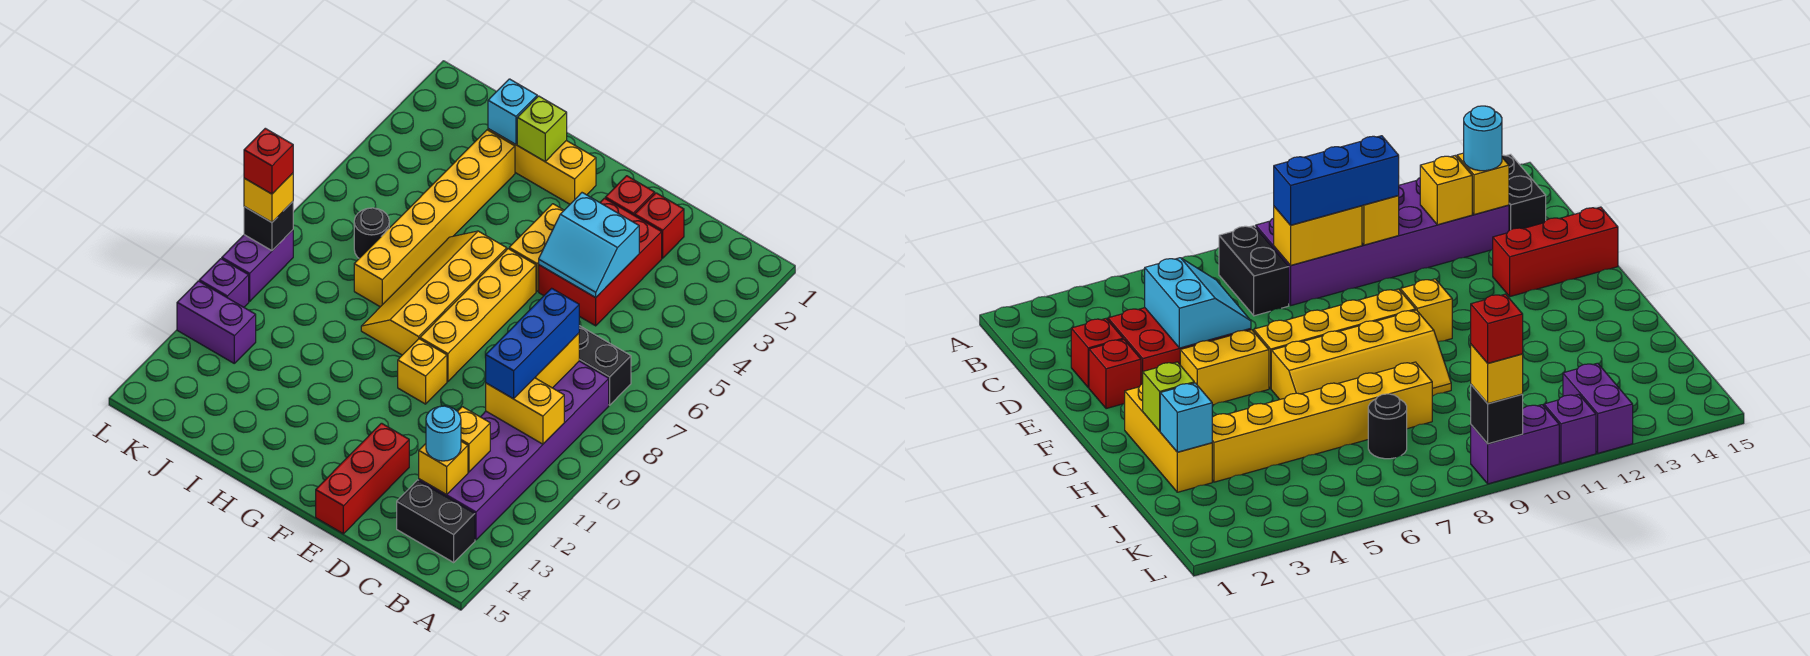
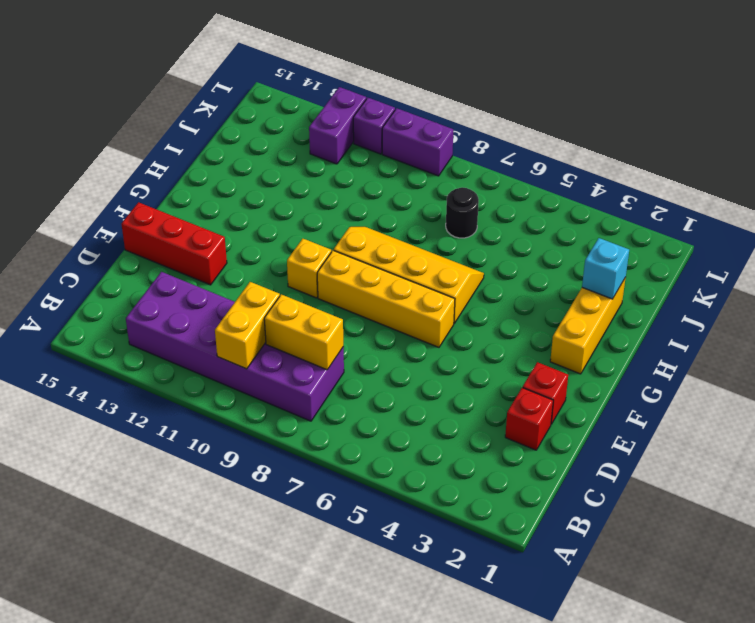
none -> black 1x2 brick [579,326,631,405]
none -> black 1x2 brick [397,480,475,562]
none -> red 2x3 brick [539,198,662,326]

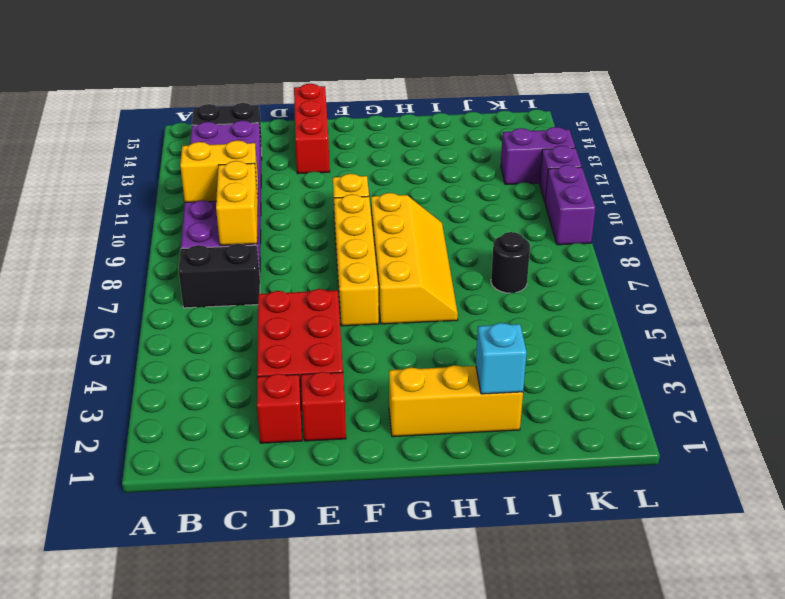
none -> yellow 1x2 brick [509,204,564,291]
none -> yellow 1x6 brick [354,130,515,307]
none -> yellow 1x1 brick [457,407,490,472]

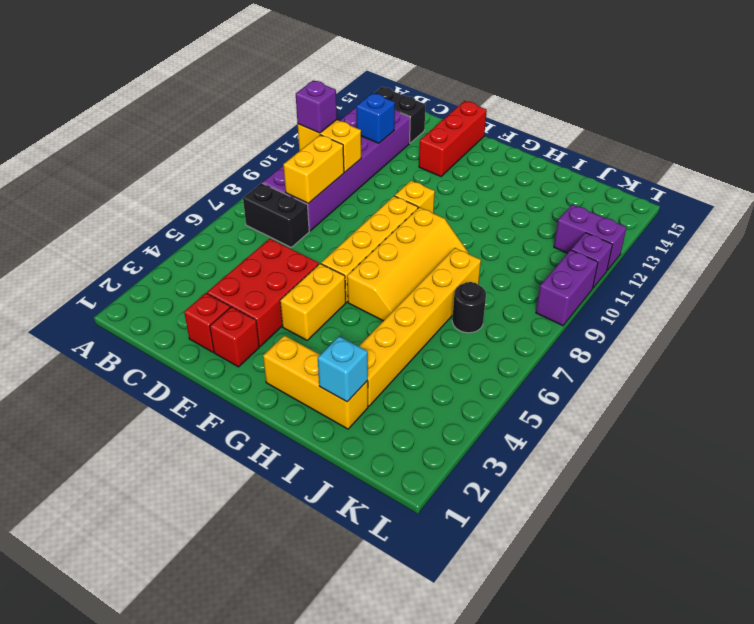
purple 1x1 brick [296,80,337,133] -> none
blue 1x1 brick [356,93,395,143] -> yellow 1x1 brick [457,407,490,472]
none -> yellow 1x1 brick [419,442,468,495]
none -> cyan 2x2 slope [539,193,639,298]
none -> lime 1x1 brick [517,96,567,161]

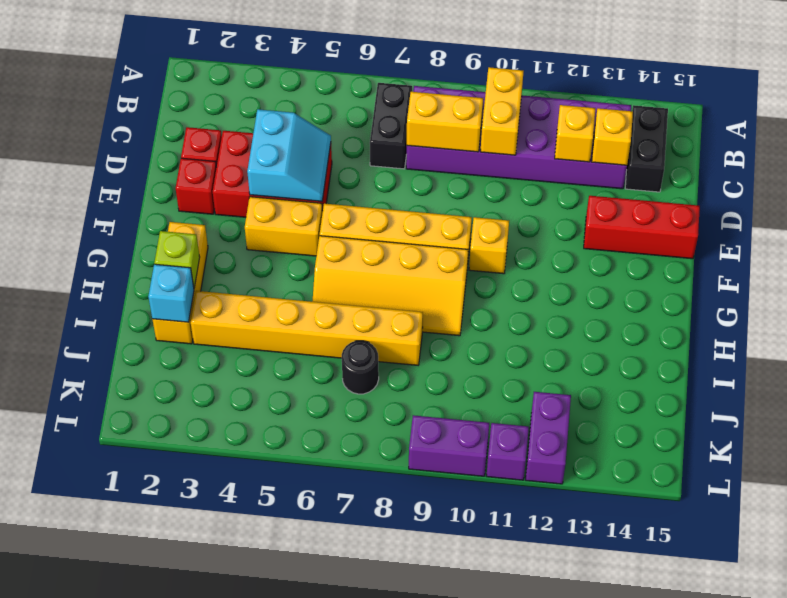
none -> black 1x1 brick [244,202,293,251]
none -> blue 1x3 brick [486,288,579,399]
none -> cyan 1x1 round brick [426,406,461,461]

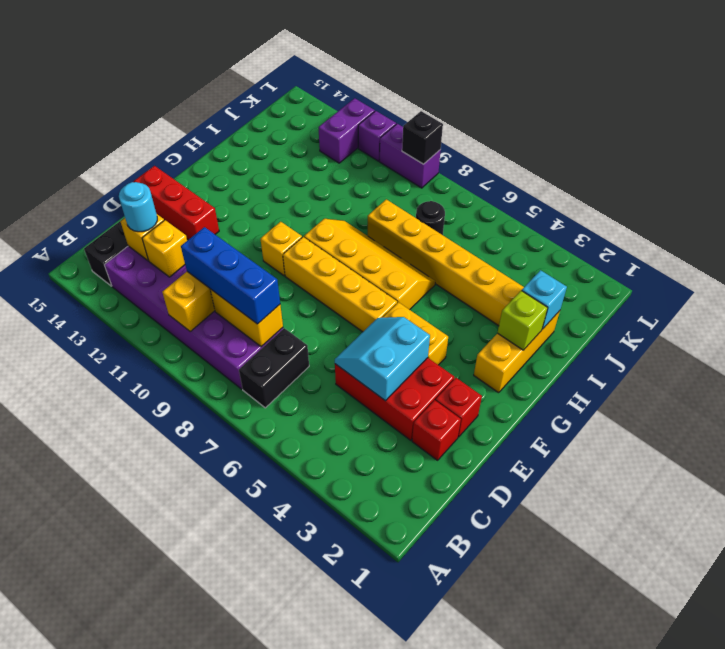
none -> yellow 1x1 brick [244,173,293,222]
none -> red 1x1 brick [244,128,293,194]

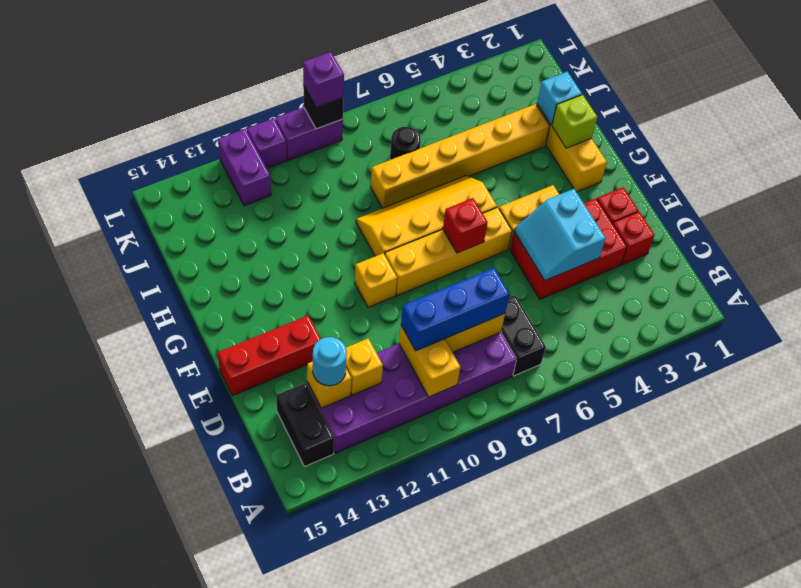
red 1x1 brick [443,198,488,253] -> red 1x1 brick moved to [244,128,293,194]
purple 1x1 brick [303,52,344,107] -> yellow 1x1 brick [244,173,293,222]

